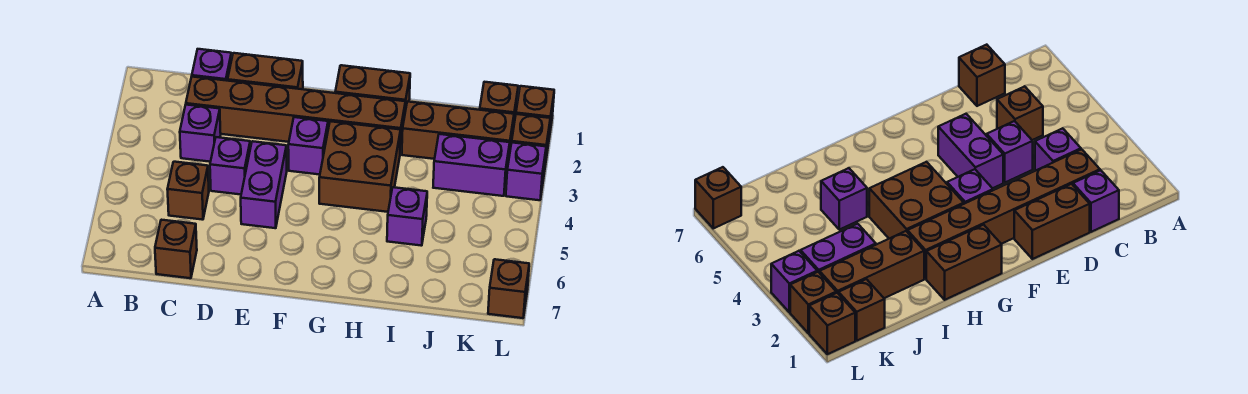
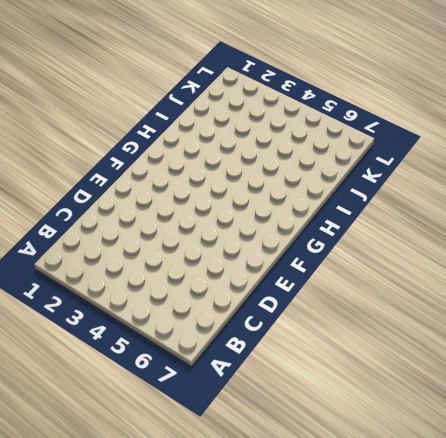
none -> purple 1x1 brick [192,49,232,81]
none -> brown 1x6 brick [186,77,405,153]
none -> purple 1x1 brick [180,105,221,162]

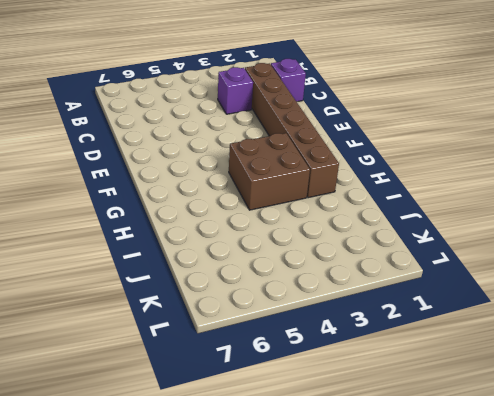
none -> brown 1x1 brick [167,162,209,220]
none -> brown 1x1 brick [155,220,197,278]
none -> brown 1x2 brick [228,53,303,89]

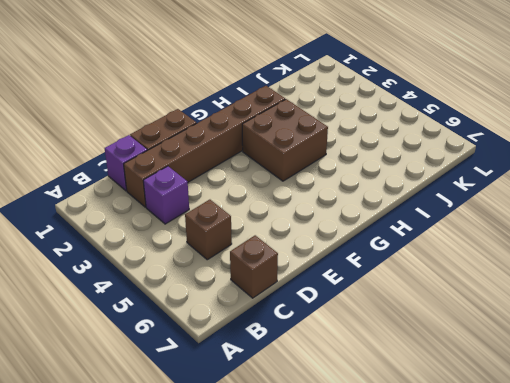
none -> purple 1x1 brick [210,137,250,195]
none -> purple 1x2 brick [241,141,287,228]
none -> purple 1x1 brick [288,117,328,175]

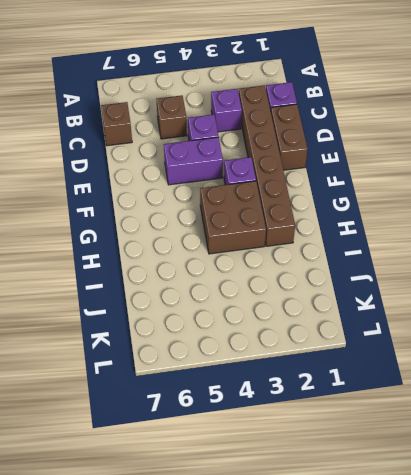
none -> brown 1x2 brick [335,65,410,111]
none -> brown 1x3 brick [402,102,514,159]
none -> purple 1x1 brick [387,187,427,246]

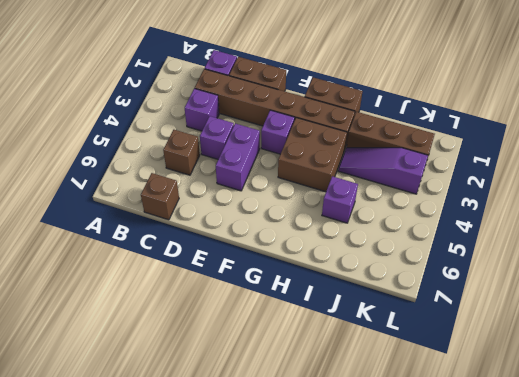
purple 1x3 slope [338,148,428,194] -> purple 1x2 brick [433,134,510,196]
none -> brown 1x1 brick [480,82,518,129]
none -> brown 1x1 brick [516,86,554,137]
none -> brown 1x1 brick [512,114,550,165]

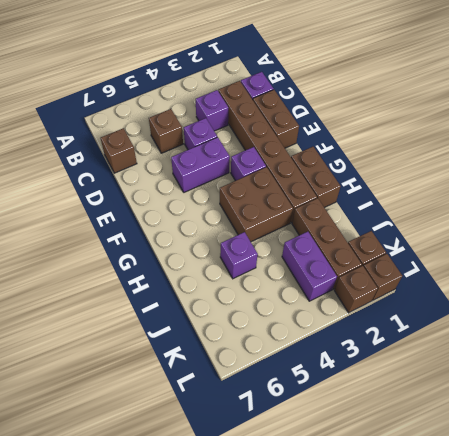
none -> purple 1x1 brick [506,143,546,200]
none -> brown 1x1 brick [488,259,529,318]

